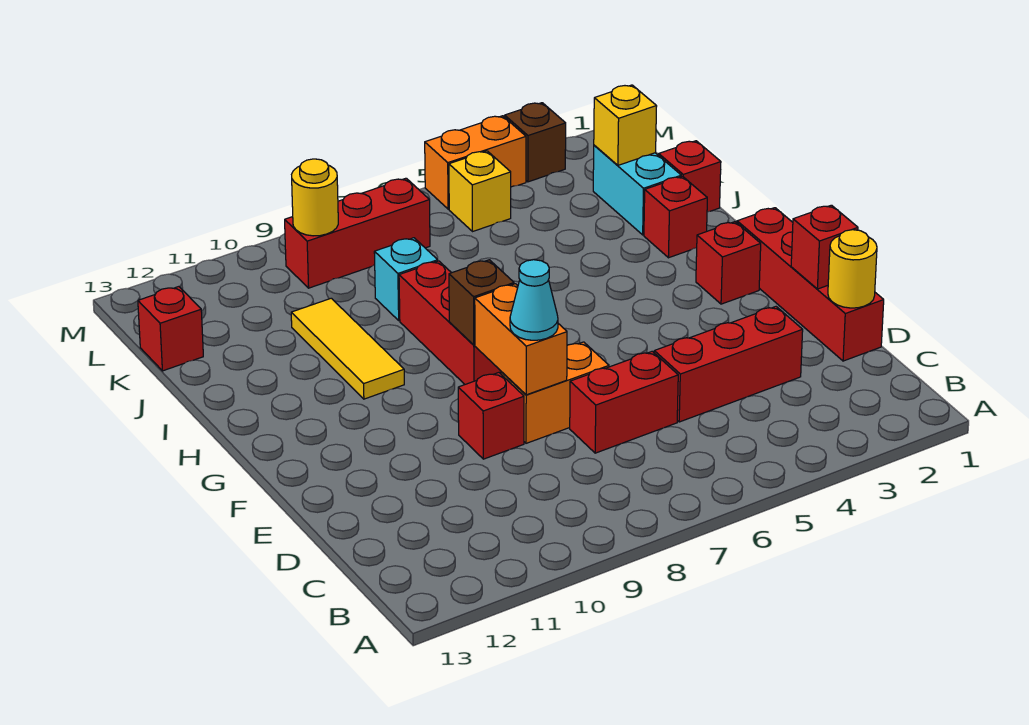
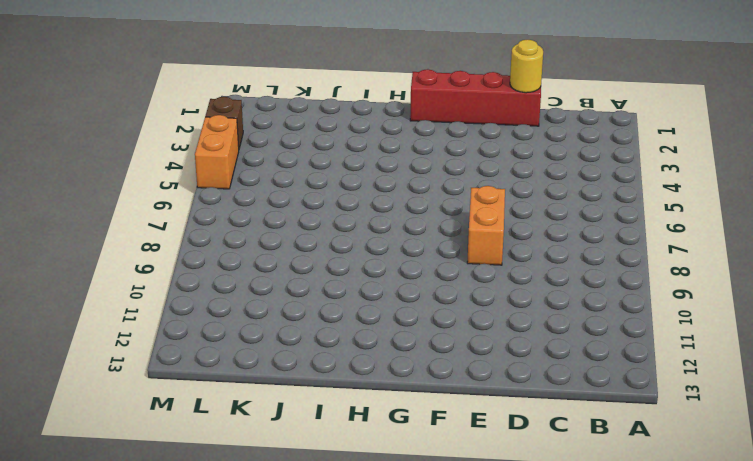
none -> red 1x3 brick [654,307,803,422]
none -> red 1x2 brick [570,351,678,453]
none -> red 1x1 brick [458,373,524,459]

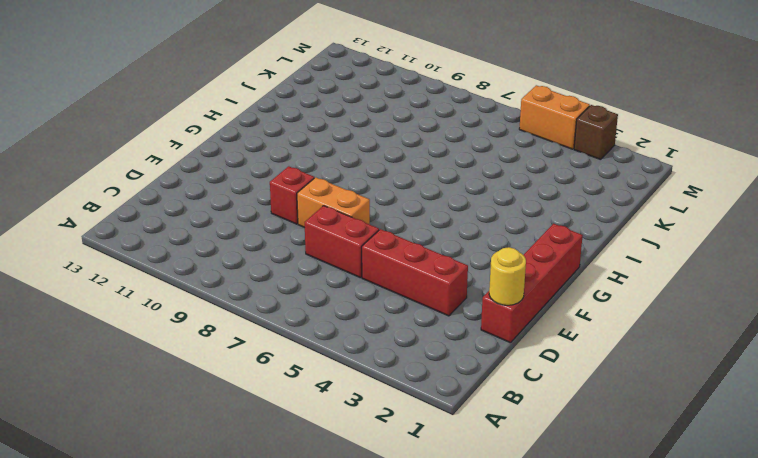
none -> red 1x1 brick [696,222,761,304]
none -> red 1x3 brick [399,261,501,384]
none -> yellow 1x3 tile [291,298,404,399]

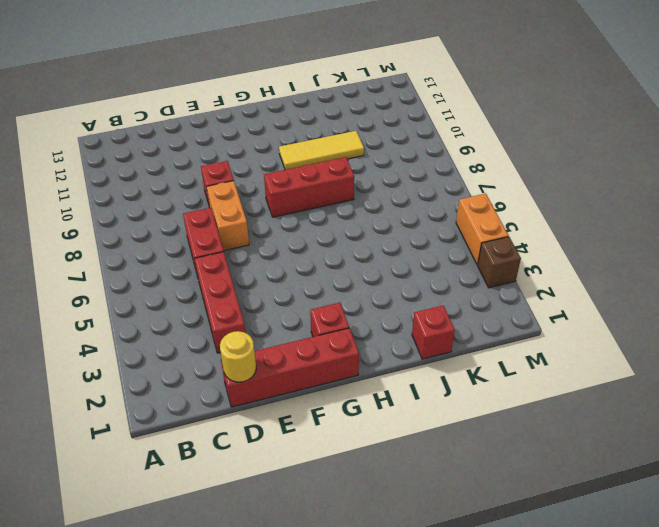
none -> red 1x1 brick [644,176,707,258]
none -> cyan 1x2 brick [593,145,681,235]
none -> cyan 1x1 brick [374,238,438,321]

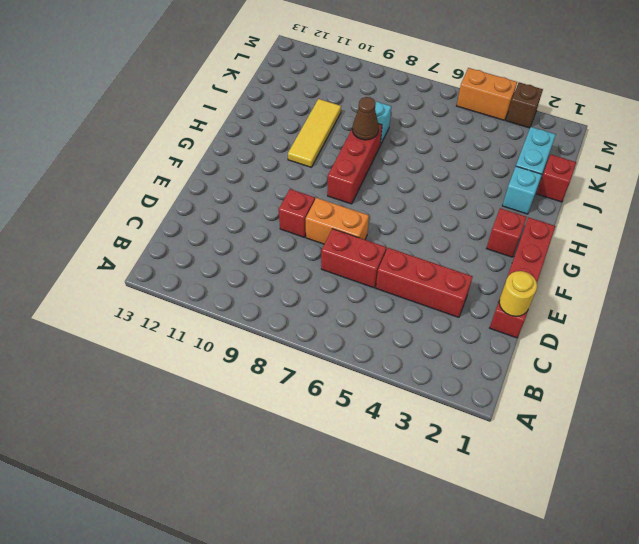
cyan 1x1 brick [502,166,542,214] -> red 1x1 brick [644,176,707,258]
brown 1x1 cone [352,97,379,140] -> none
none -> red 1x1 brick [138,287,203,371]
none -> yellow 1x1 brick [449,151,511,232]
none -> red 1x3 brick [285,178,430,288]

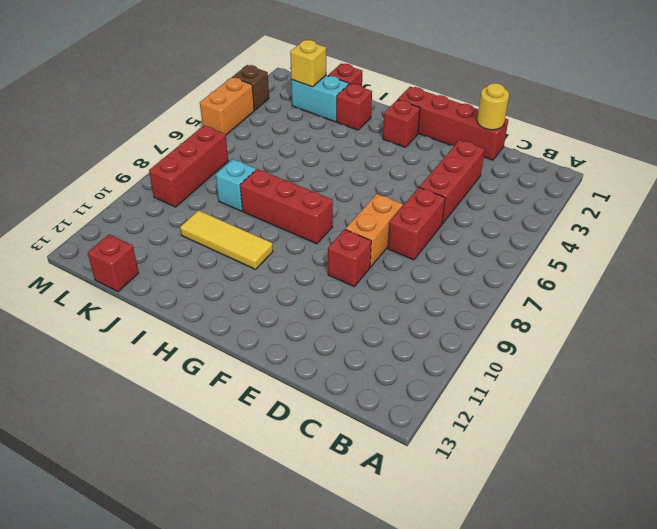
none -> yellow 1x1 brick [449,151,511,232]
none -> red 1x1 brick [791,205,858,289]
none -> orange 1x2 brick [475,284,567,395]

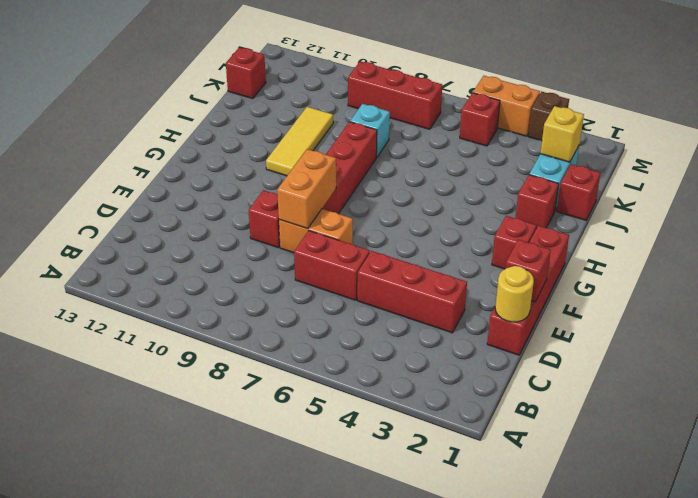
red 1x1 brick [460,93,500,146] -> yellow 1x1 brick [449,151,511,232]
none -> brown 1x1 brick [449,260,514,345]
none -> yellow 1x1 round brick [292,159,338,236]
none -> cyan 1x1 cone [510,260,558,340]

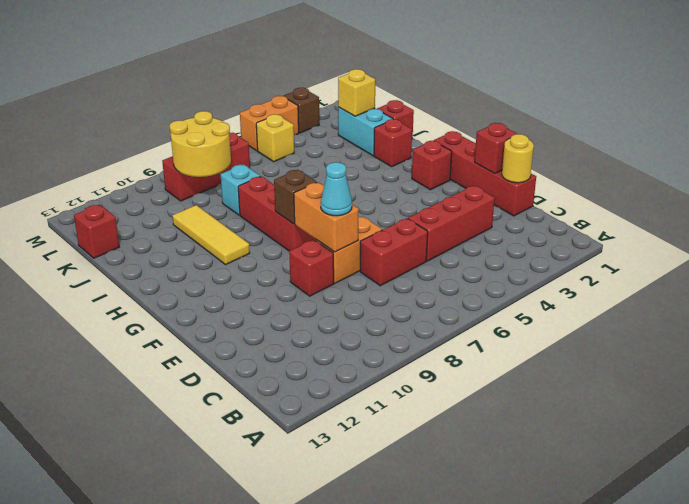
yellow 2x2 round brick [169,111,231,177] -> yellow 1x1 round brick [292,159,338,236]

